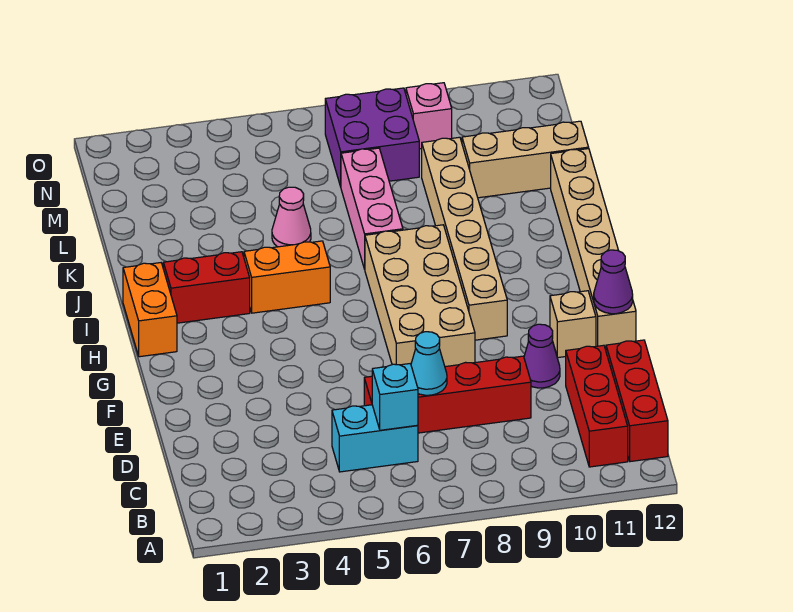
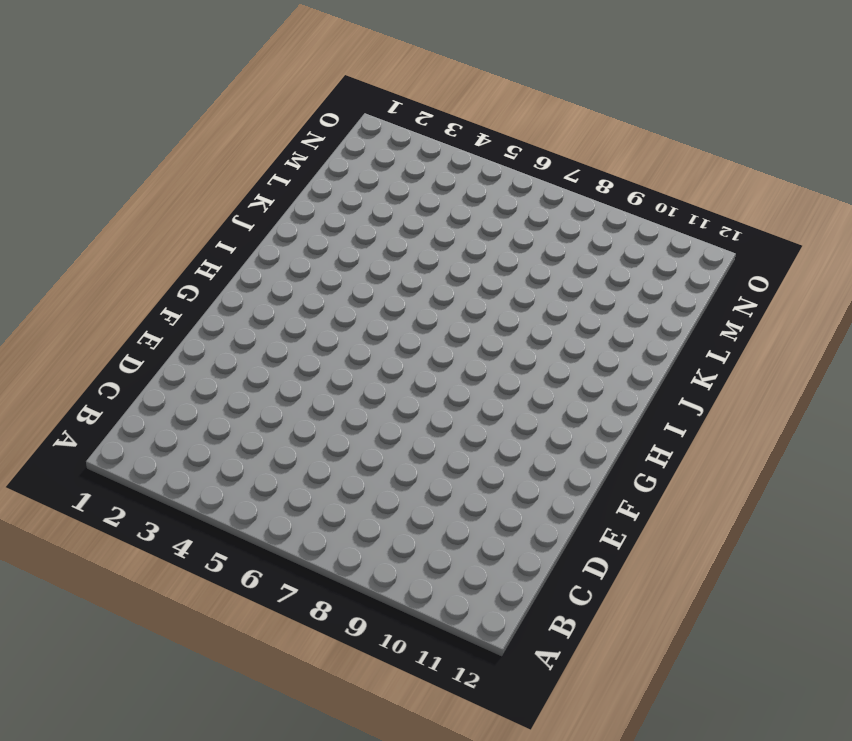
none -> red 1x3 brick [566,345,628,467]
none -> red 1x3 brick [606,340,668,462]
none -> cyan 1x2 brick [332,405,418,472]

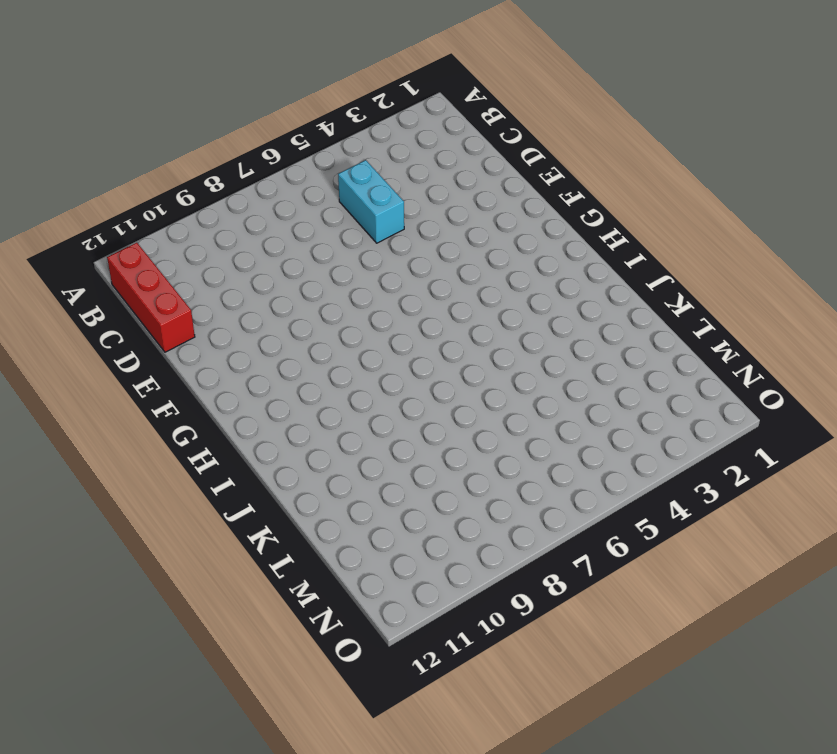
cyan 1x2 brick [338,160,404,243] -> cyan 1x2 brick turned to [332,405,418,472]
none -> red 1x3 brick [566,345,628,467]
none -> red 1x4 brick [364,356,531,433]
none -> purple 1x1 cone [524,324,560,388]

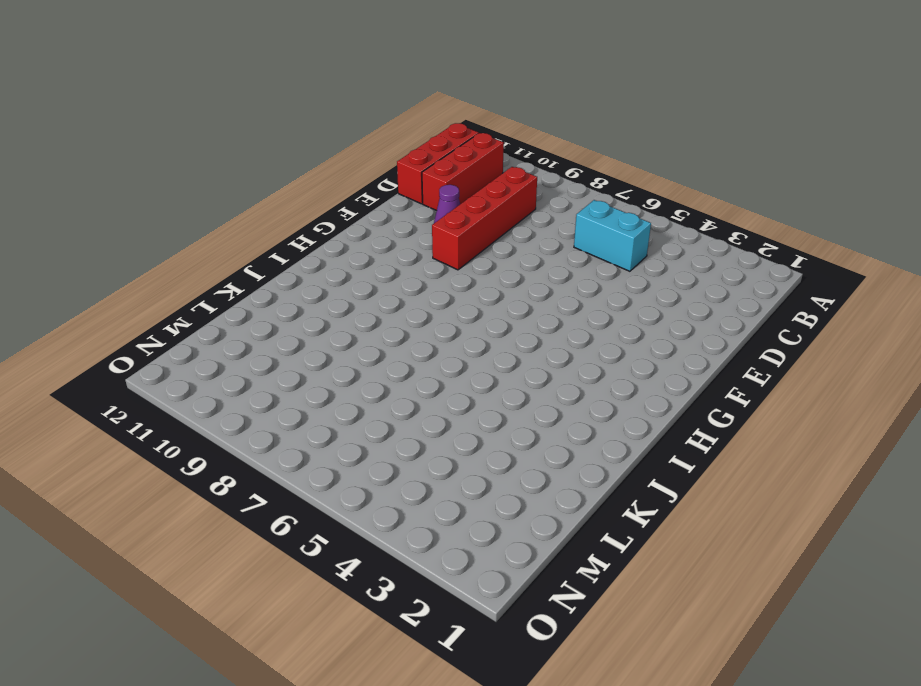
red 1x4 brick [432,167,537,270] -> red 1x4 brick turned to [364,356,531,433]
none -> tan 2x4 brick [365,225,475,367]
none -> tan 1x1 brick [550,291,596,358]
none -> tan 1x6 brick [551,149,636,350]

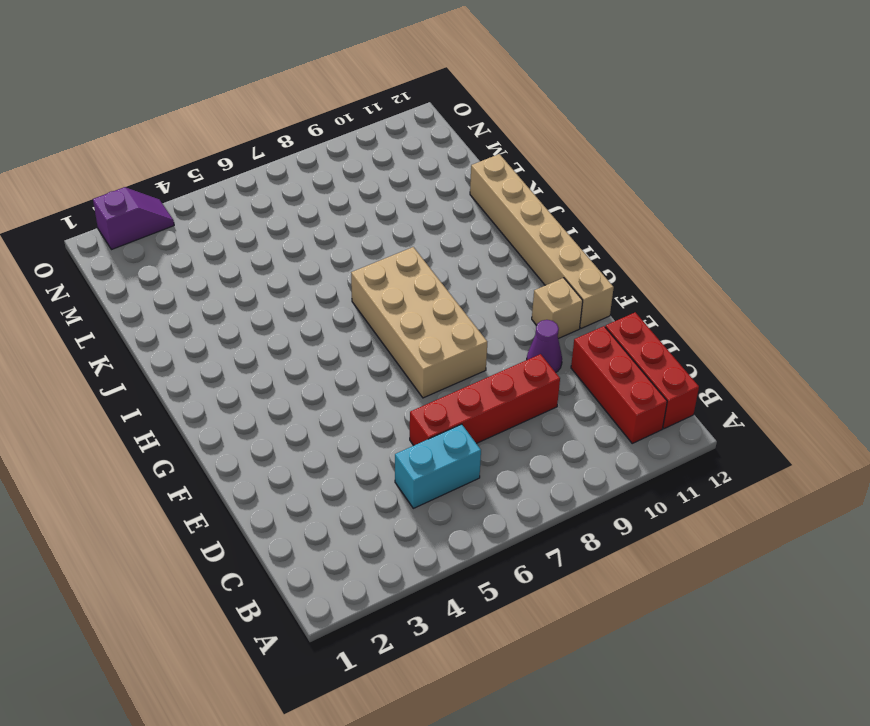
purple 1x2 slope [93,187,174,250] -> none
none -> tan 1x6 brick [422,137,507,340]
none -> orange 1x2 brick [123,263,177,357]
none -> red 1x2 brick [163,252,250,323]

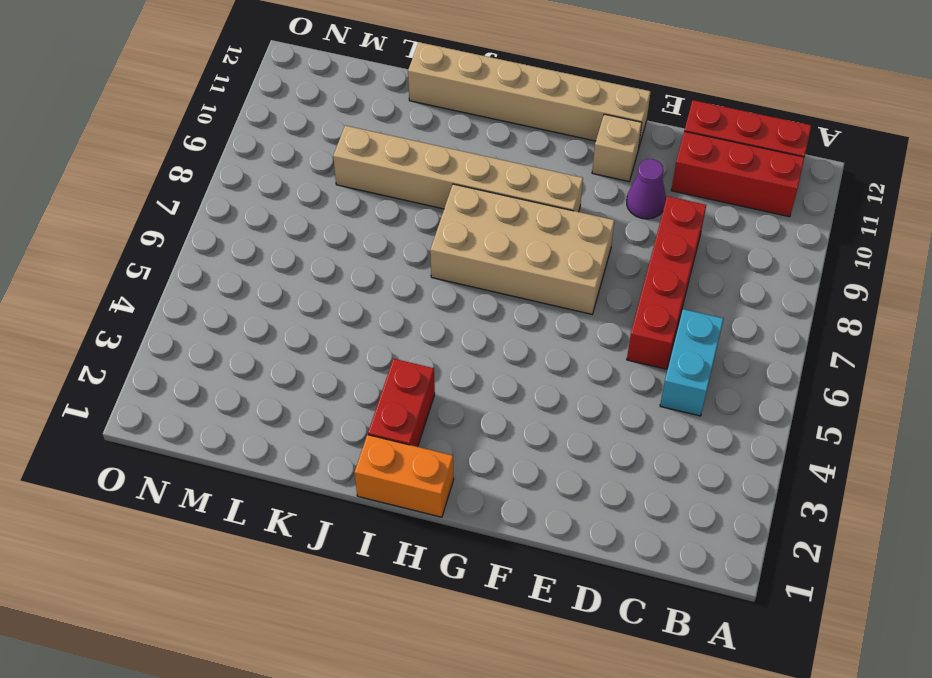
none -> orange 1x2 brick [244,241,330,313]
none -> pink 1x3 brick [341,148,403,269]
none -> pink 1x1 cone [272,187,311,247]

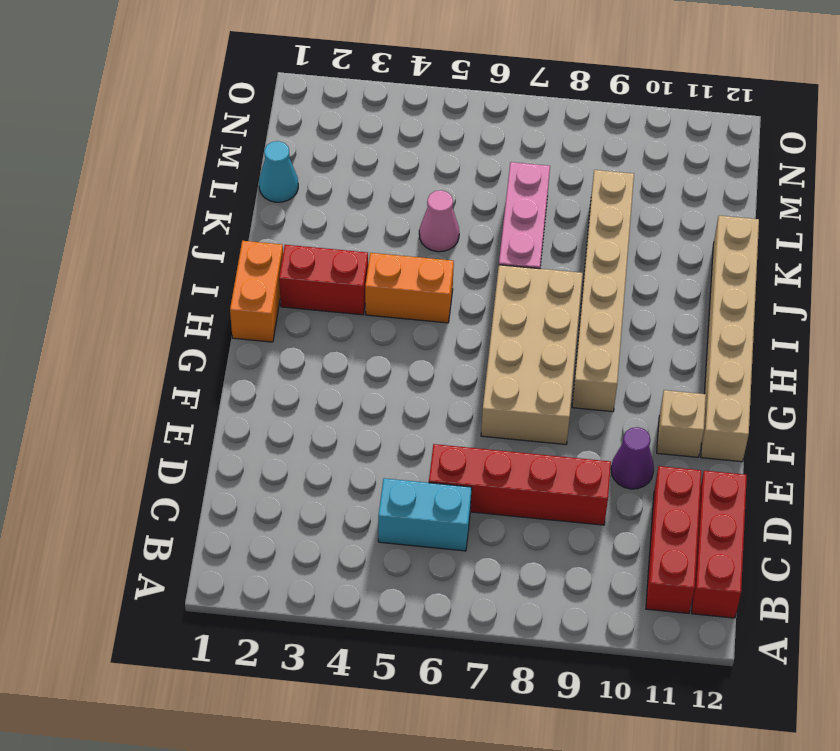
cyan 1x1 cone [259,141,298,202] -> cyan 1x1 cone moved to [411,332,447,395]
none -> tan 1x3 brick [462,121,589,198]
none -> purple 2x2 brick [325,88,419,187]
none -> pink 1x1 brick [406,83,452,149]

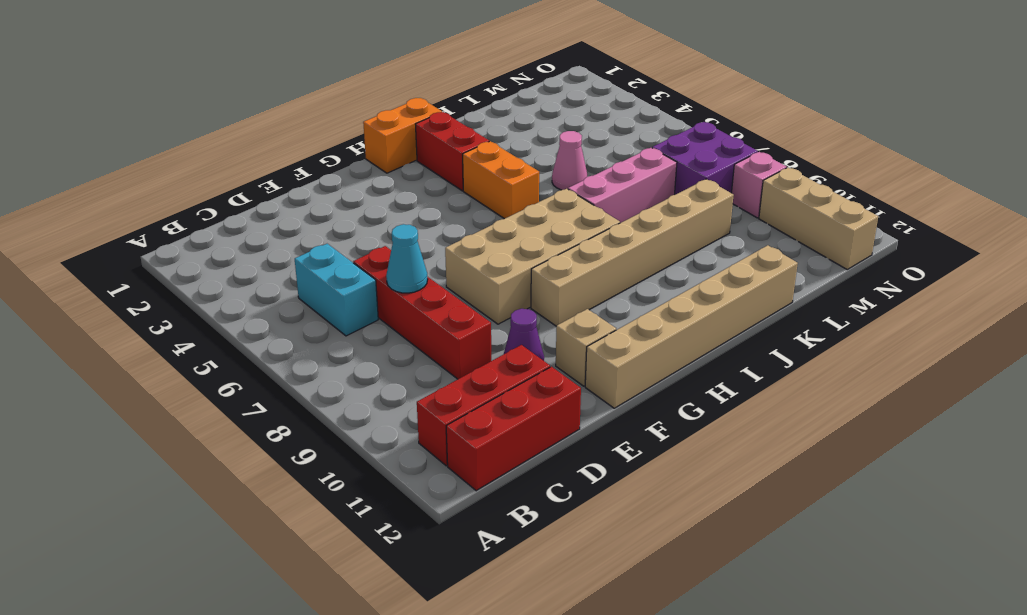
tan 1x3 brick [759,168,878,269] -> tan 1x3 brick moved to [462,121,589,198]
none -> cyan 1x1 brick [372,364,418,430]
none -> purple 1x1 cone [594,250,633,314]

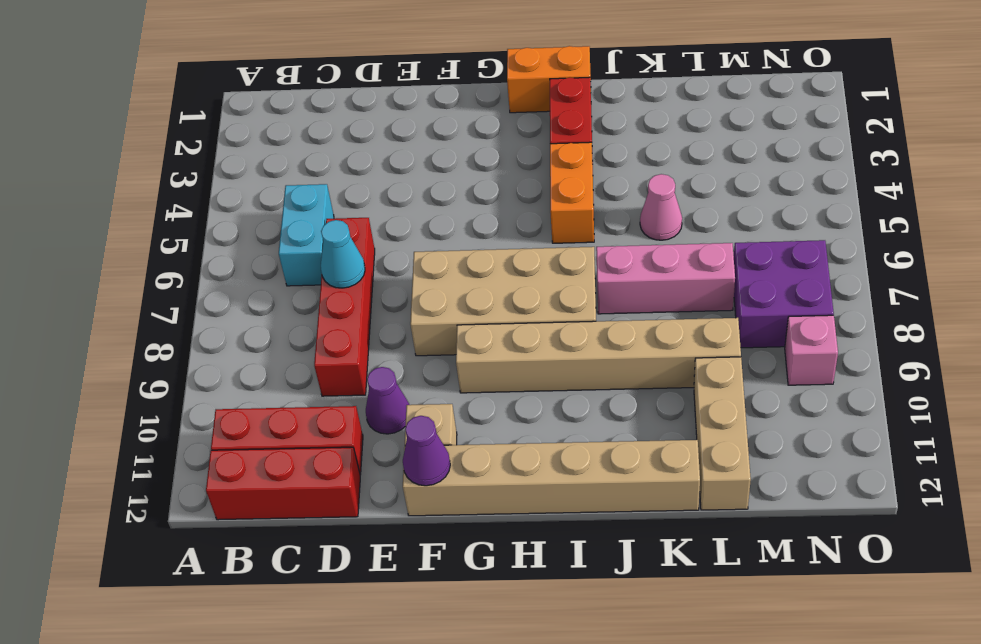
none -> cyan 1x1 brick [372,364,418,430]

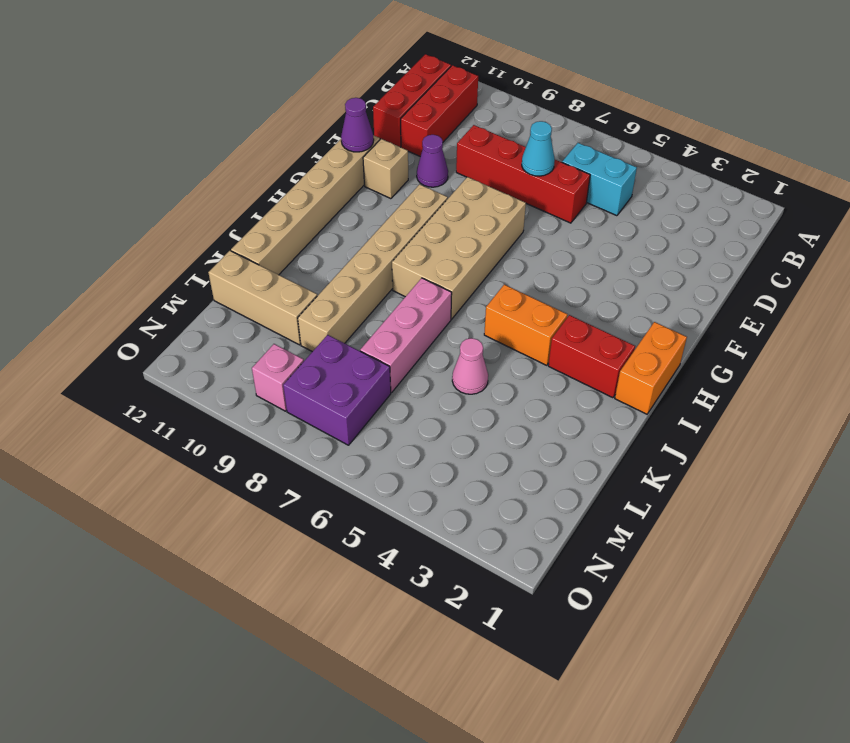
none -> cyan 1x1 brick [372,364,418,430]

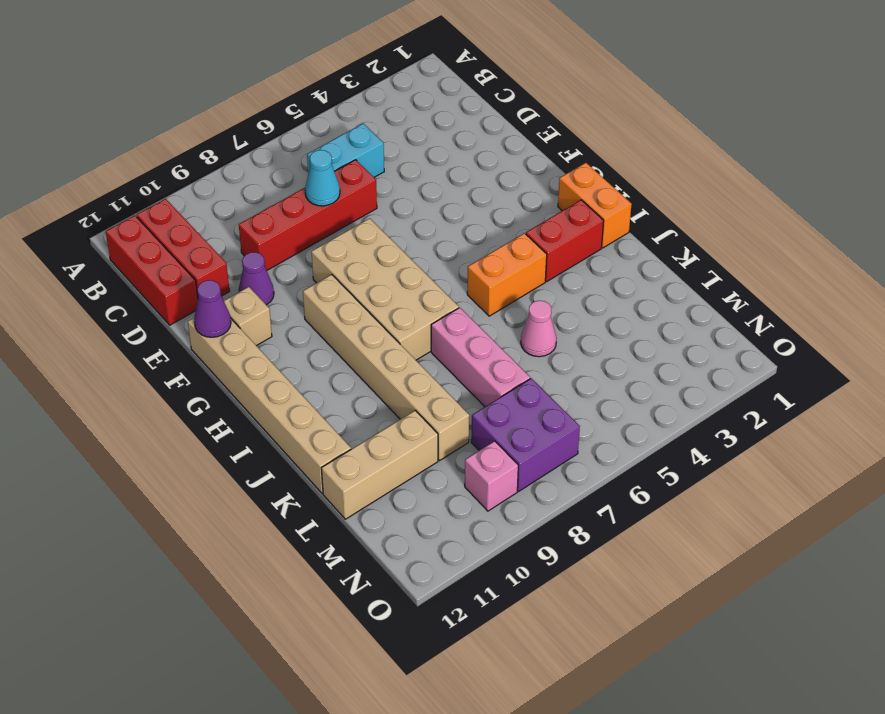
none -> cyan 1x1 brick [372,364,418,430]

